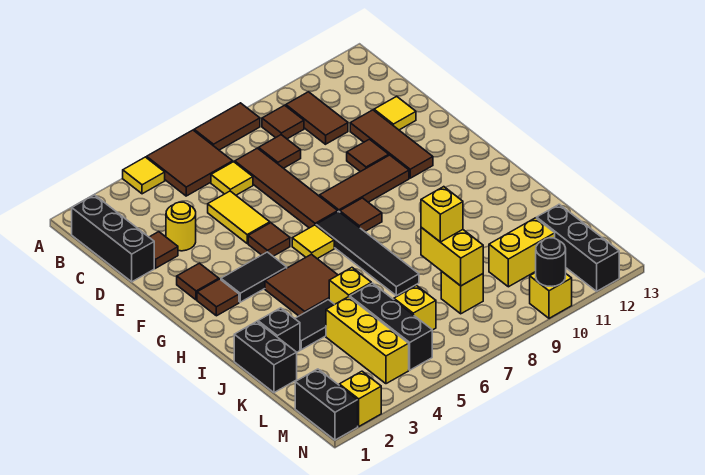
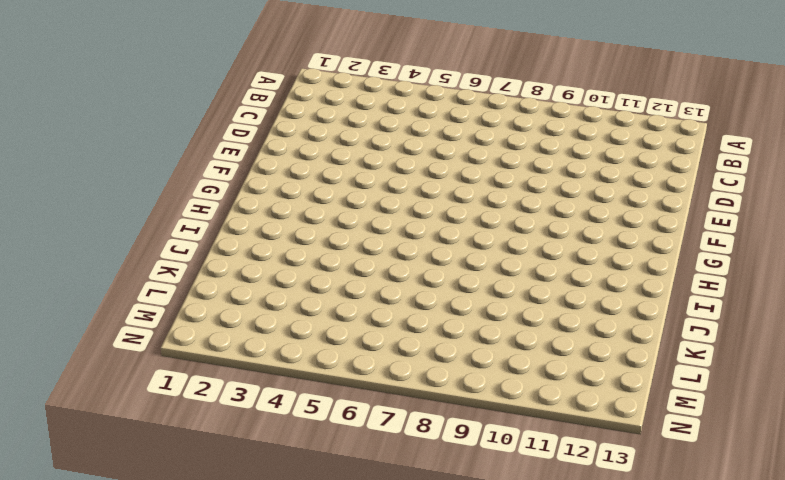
none -> yellow 1x1 tile [123,157,165,194]
none -> brown 2x2 tile [147,130,233,196]
none -> brown 1x2 tile [194,103,260,150]
none -> black 1x3 brick [72,195,154,282]

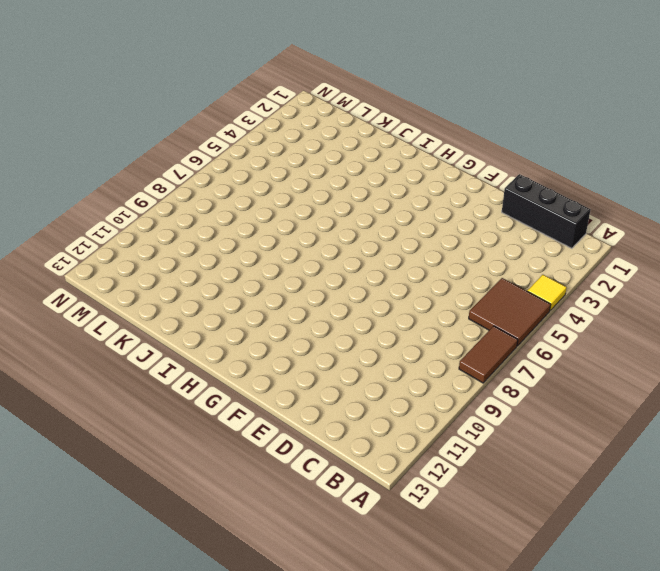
none -> brown 1x1 tile [262,105,304,139]
none -> brown 1x2 tile [286,92,348,144]
none -> yellow 1x1 tile [211,162,253,195]
none -> brown 1x4 tile [235,148,338,228]

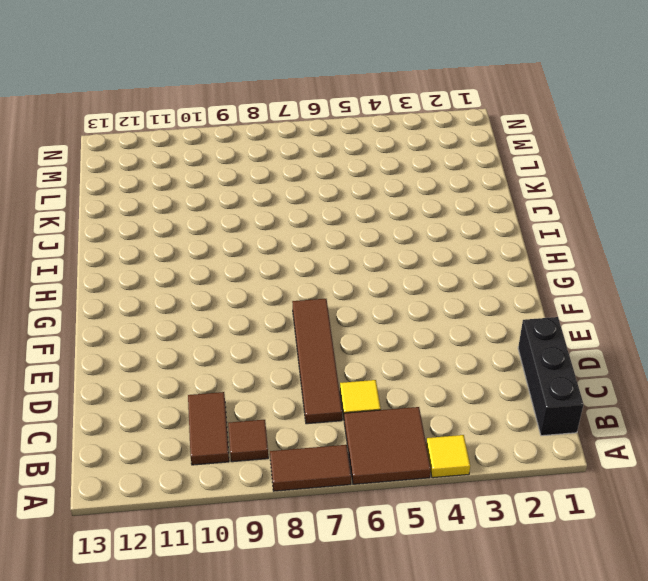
none -> brown 1x1 tile [259,135,301,168]
none -> brown 1x1 tile [149,232,178,268]
none -> yellow 1x1 round brick [166,202,196,251]
none -> yellow 1x2 tile [208,191,270,243]

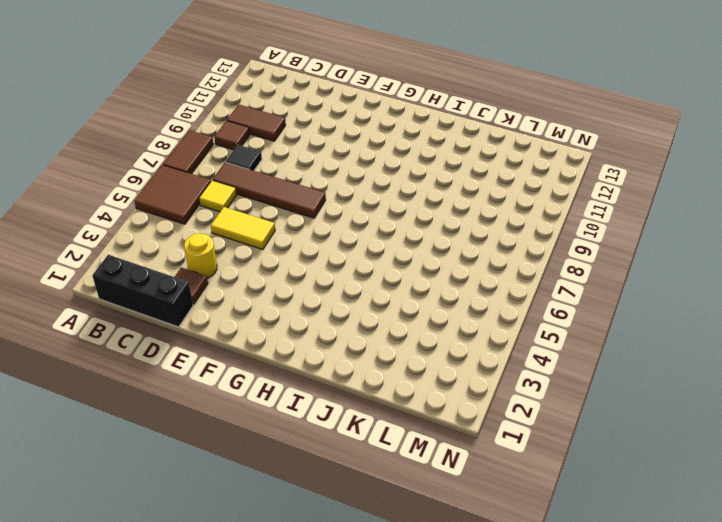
black 1x1 tile [226,145,262,171] -> brown 1x1 tile [259,135,301,168]
none -> yellow 1x1 tile [123,157,165,194]
none -> brown 1x3 tile [350,110,433,178]
none -> yellow 1x1 tile [374,96,416,130]
none -> brown 1x1 tile [347,139,389,172]

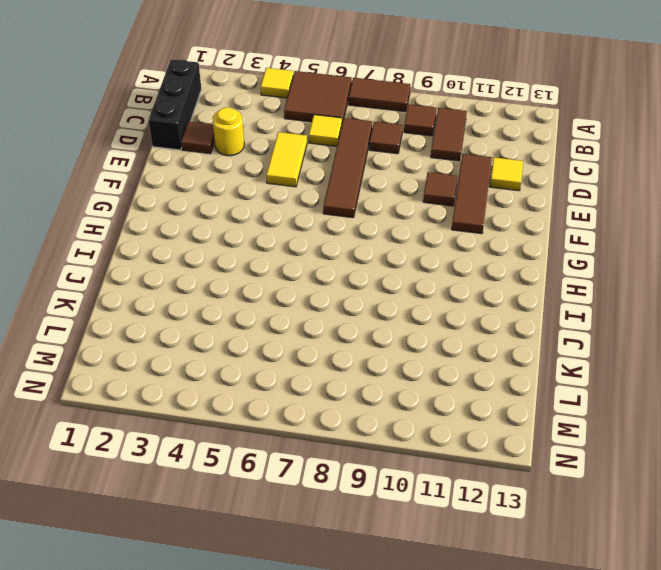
none -> brown 1x1 tile [177,263,219,300]
none -> brown 1x1 tile [248,223,290,256]
none -> brown 1x3 tile [320,155,409,212]
none -> brown 1x1 tile [197,279,239,316]

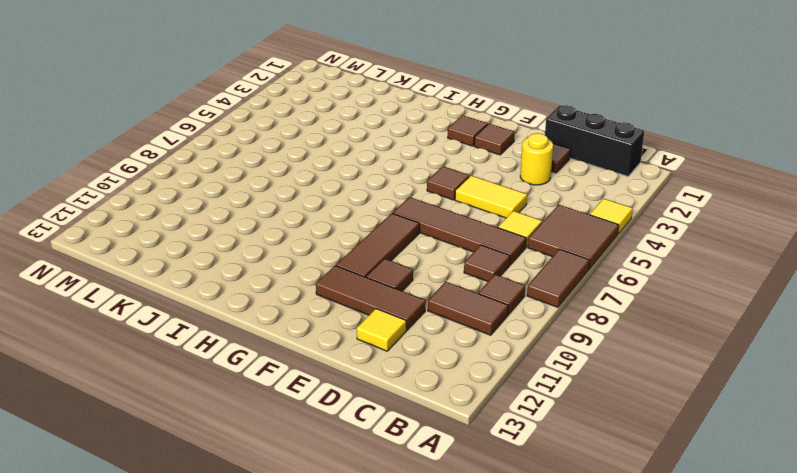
none -> black 1x2 tile [221,252,287,302]
none -> yellow 1x1 tile [292,225,334,259]
none -> black 1x4 tile [316,212,419,296]
none -> brown 1x1 tile [340,198,382,231]

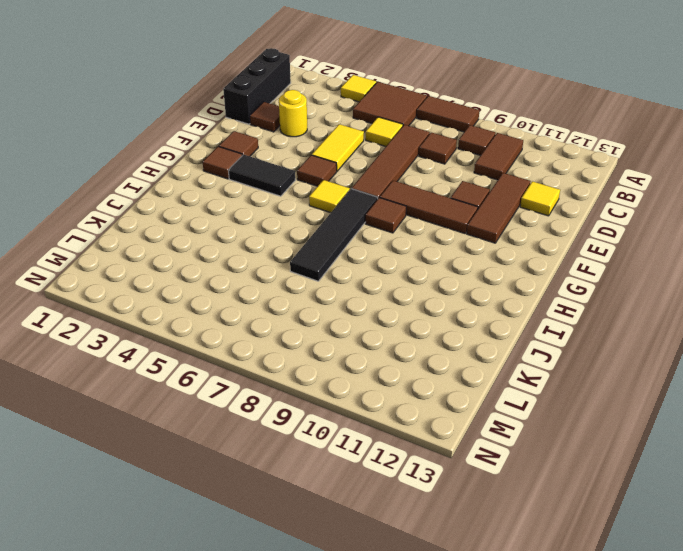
none -> brown 2x2 tile [265,254,338,316]
none -> black 1x2 brick [234,322,297,393]
none -> black 1x1 brick [258,308,300,352]
none -> black 1x2 tile [295,300,334,350]

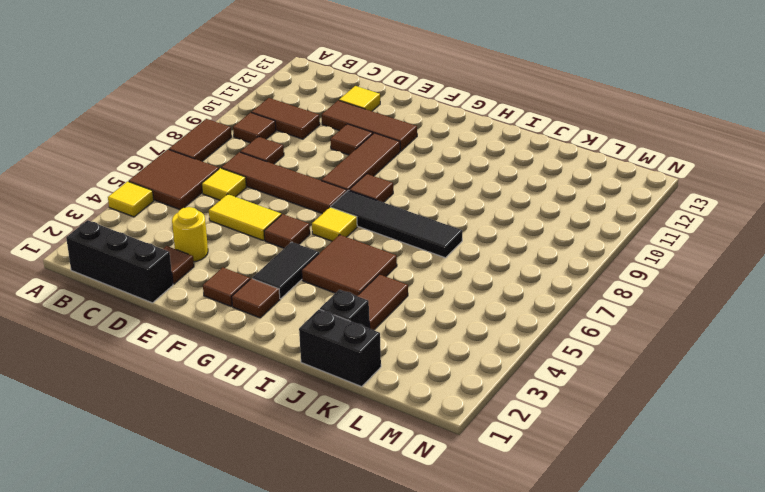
brown 1x2 tile [358,274,408,330] -> black 1x2 tile [295,300,334,350]
none -> yellow 1x1 brick [329,268,371,304]
none -> yellow 1x3 brick [326,297,409,384]
none -> black 1x3 brick [350,283,432,370]
none -> yellow 1x1 brick [394,286,436,330]

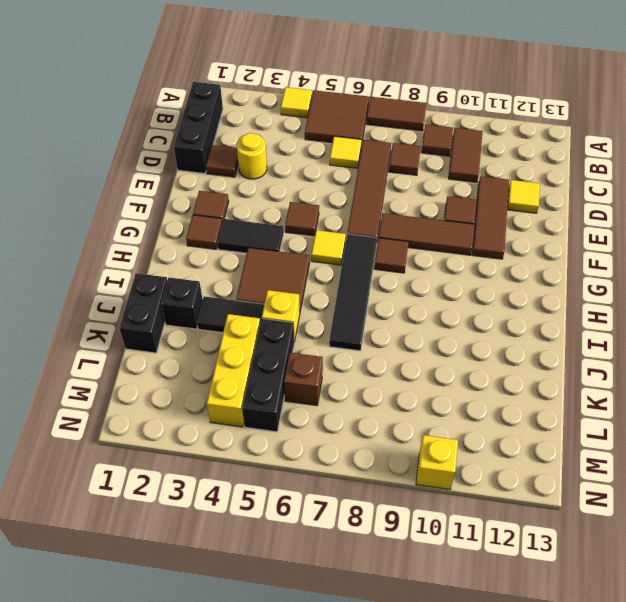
brown 1x1 brick [284,353,323,406] -> yellow 1x1 brick [394,286,436,330]
none -> yellow 1x2 tile [208,191,270,243]
none -> yellow 1x1 brick [441,271,483,314]
none -> yellow 1x2 brick [489,218,555,287]
none -> black 1x3 brick [537,204,619,291]

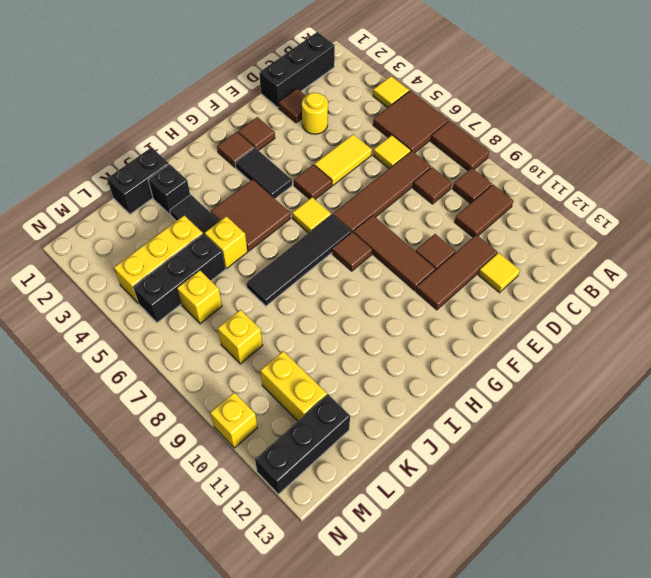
none -> black 1x2 brick [295,369,358,440]
none -> yellow 1x1 brick [339,371,381,426]
none -> yellow 1x2 brick [421,228,483,286]
none -> black 1x1 round brick [536,238,566,286]

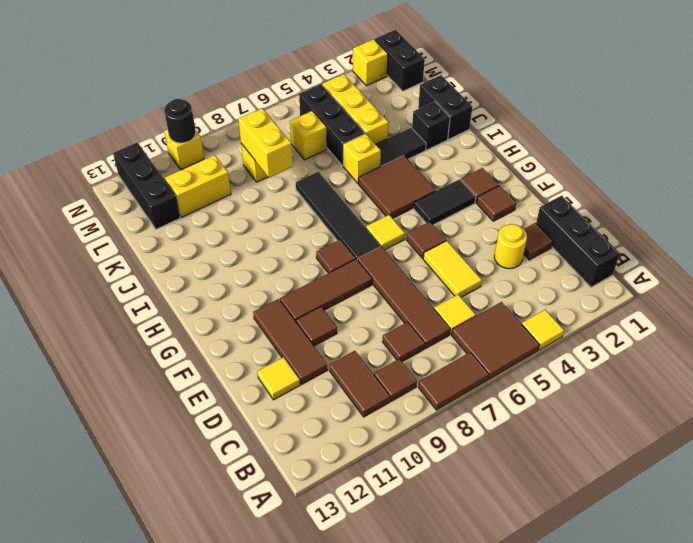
none -> yellow 1x1 brick [421,187,463,242]

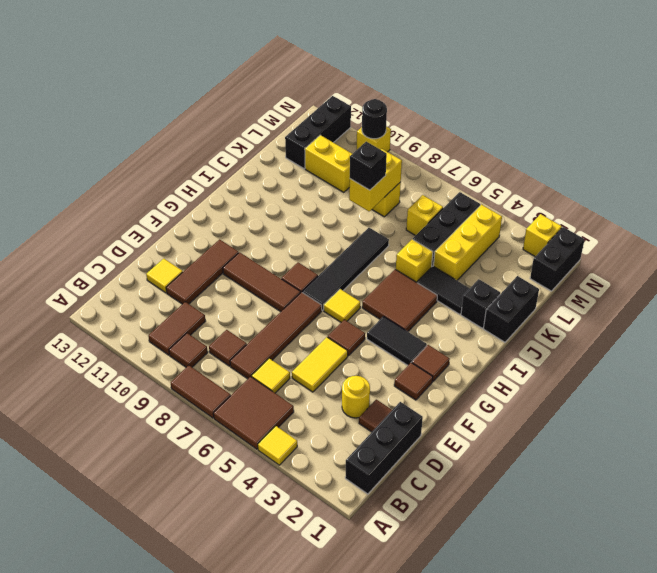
black 1x1 brick [350,142,387,190] -> yellow 1x1 brick [421,187,463,242]
none -> brown 1x1 tile [347,139,389,172]

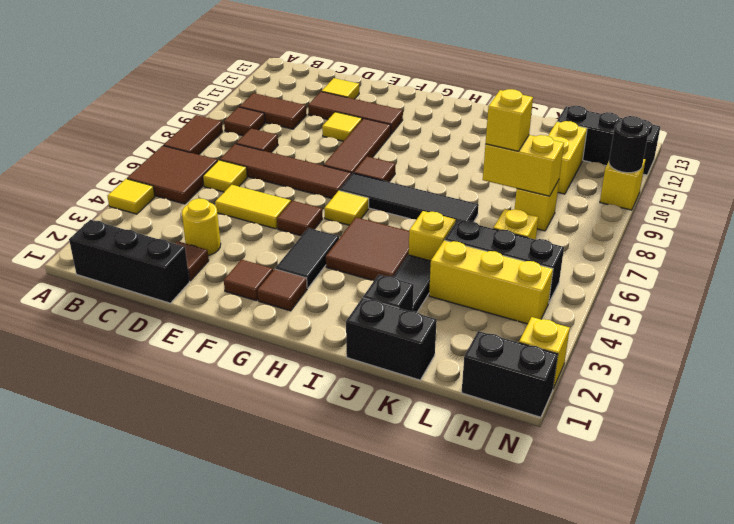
yellow 1x1 tile [322,112,362,141] -> brown 1x1 tile [347,139,389,172]

